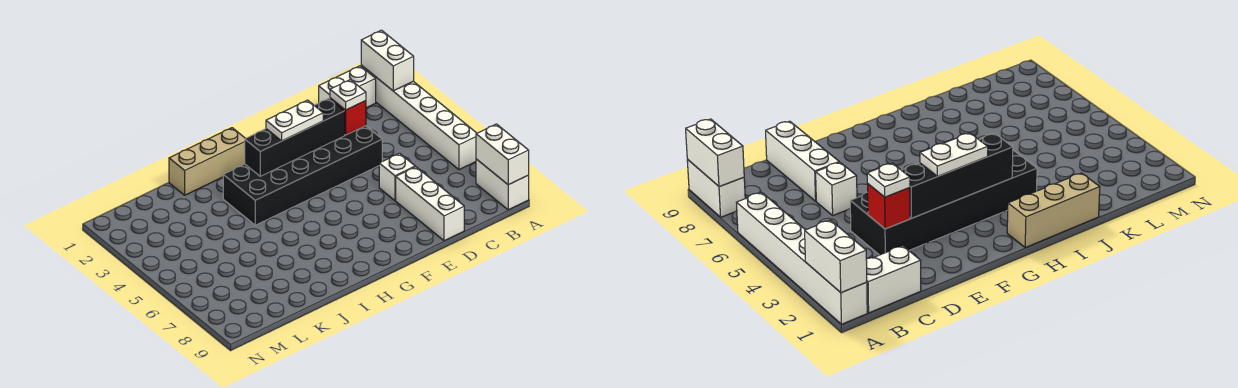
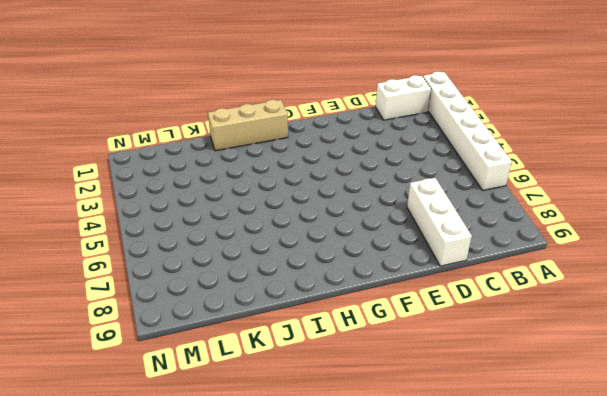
none -> white 1x2 brick [476,159,529,210]
none -> black 2x6 brick [223,126,382,225]
none -> white 1x1 brick [379,153,415,200]

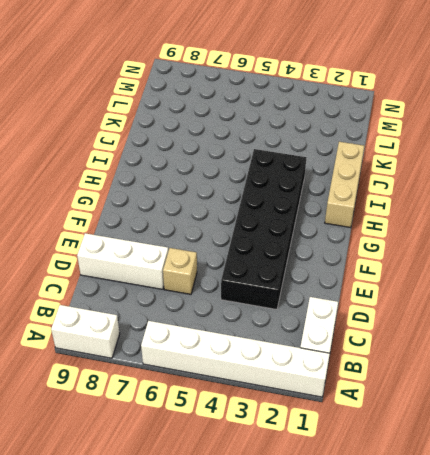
tan 1x1 brick [163,248,197,294] -> white 1x1 brick [379,153,415,200]
none -> white 1x2 brick [361,30,414,91]
none -> white 1x2 brick [476,124,529,185]
none -> red 1x1 brick [330,98,366,135]

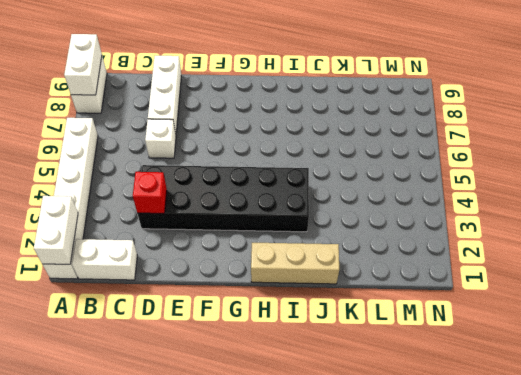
none -> black 1x4 brick [245,98,345,176]
none -> white 1x1 plate [330,80,366,110]
none -> white 1x2 plate [266,100,323,141]

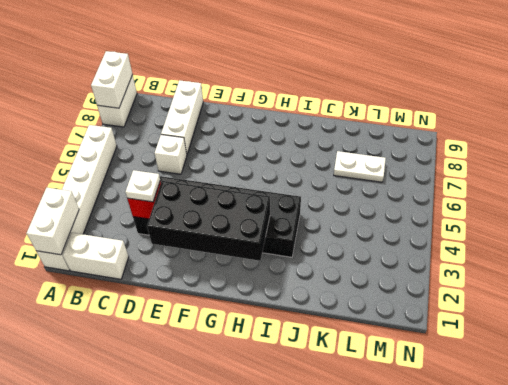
black 2x4 brick [147,181,270,261] -> black 1x4 brick [245,98,345,176]
white 1x2 plate [334,151,386,182] -> white 1x2 plate moved to [266,100,323,141]
none -> tan 1x3 brick [169,128,245,195]

